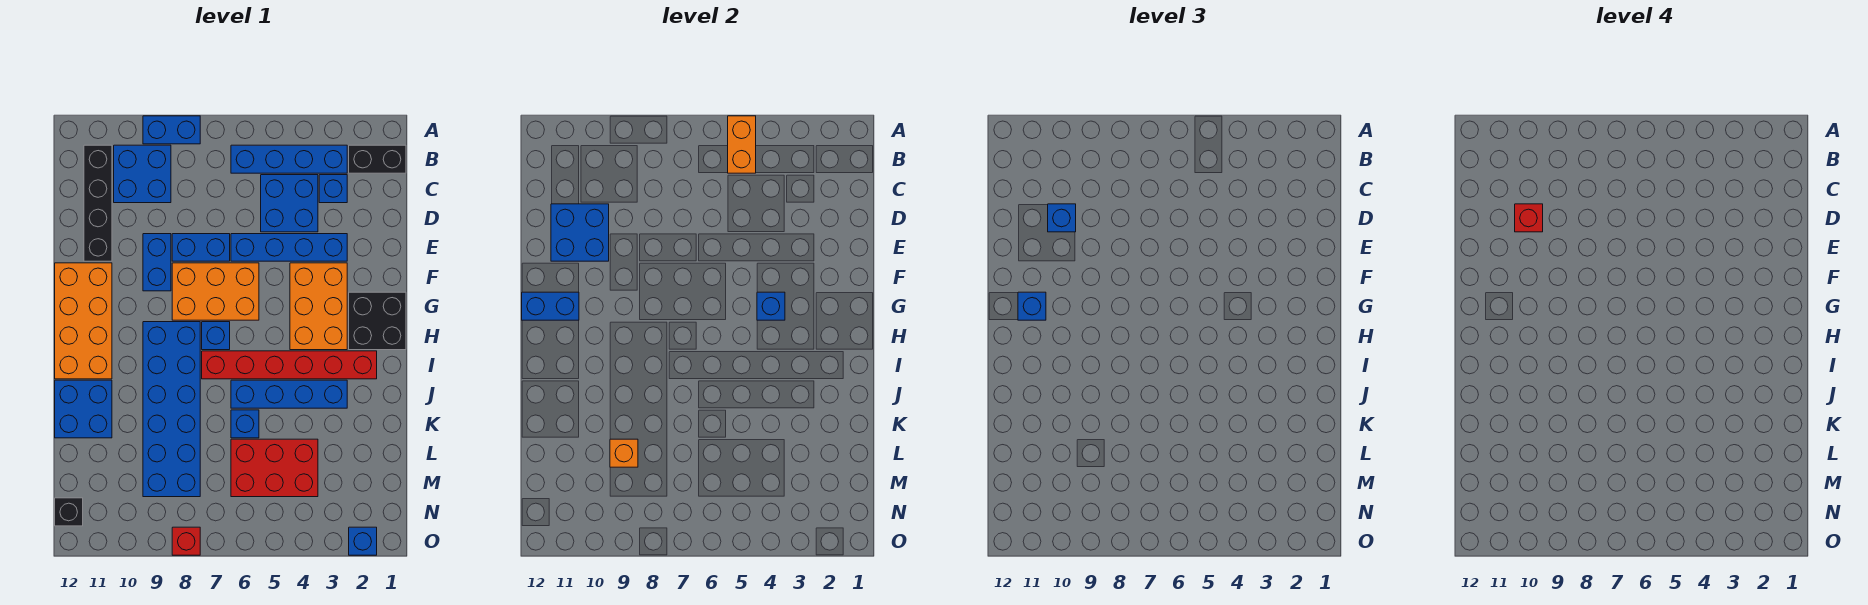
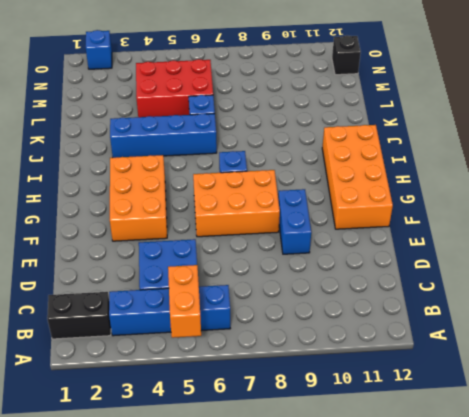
none -> blue 1x2 brick [143,116,200,144]
none -> blue 2x2 brick [114,145,171,203]
none -> black 1x4 brick [84,145,112,261]
none -> blue 1x1 brick [319,175,347,203]

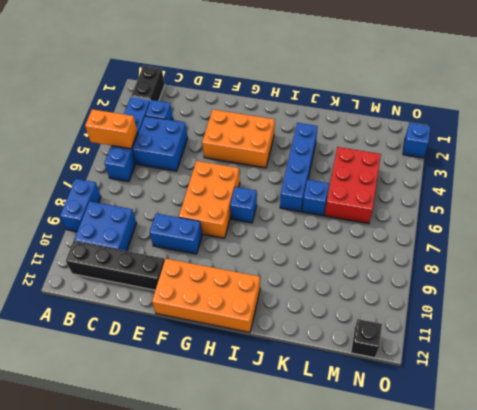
none -> blue 1x4 brick [231,234,347,261]
none -> blue 1x2 brick [172,234,230,261]
none -> black 2x2 brick [349,292,406,350]
none -> blue 2x6 brick [143,322,200,497]

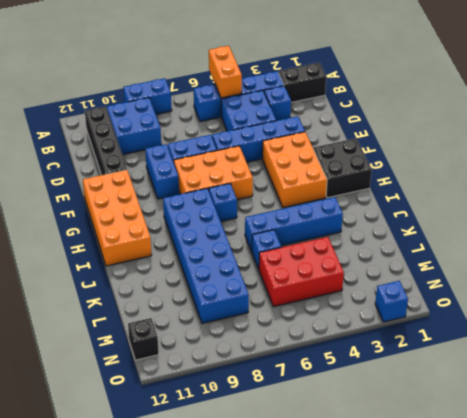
none -> red 1x6 brick [202,351,377,379]
none -> blue 2x2 brick [55,380,112,438]
none -> red 1x1 brick [172,527,200,555]
none -> blue 2x2 brick [551,204,609,261]

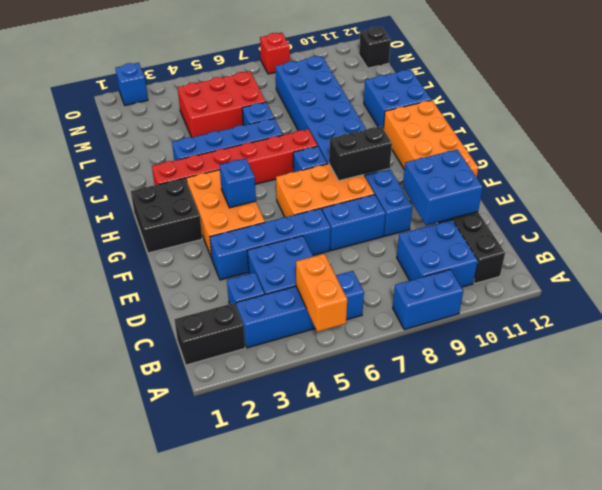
black 1x2 brick [329,126,392,181] -> none
none -> blue 1x2 brick [522,292,579,320]
none -> orange 1x1 brick [610,439,638,467]
none -> blue 1x1 brick [1048,204,1076,232]
none -> blue 1x1 brick [1018,292,1046,320]

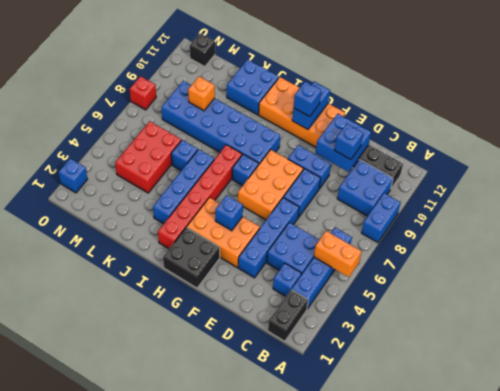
none -> red 1x1 brick [1515,204,1543,232]

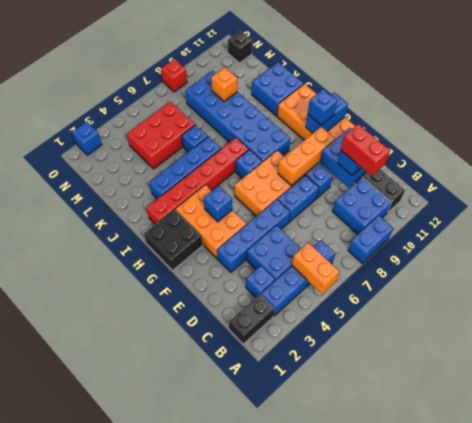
red 1x2 brick [341,124,390,176] -> red 1x1 brick [1515,204,1543,232]
orange 1x3 brick [278,127,335,186] -> none

